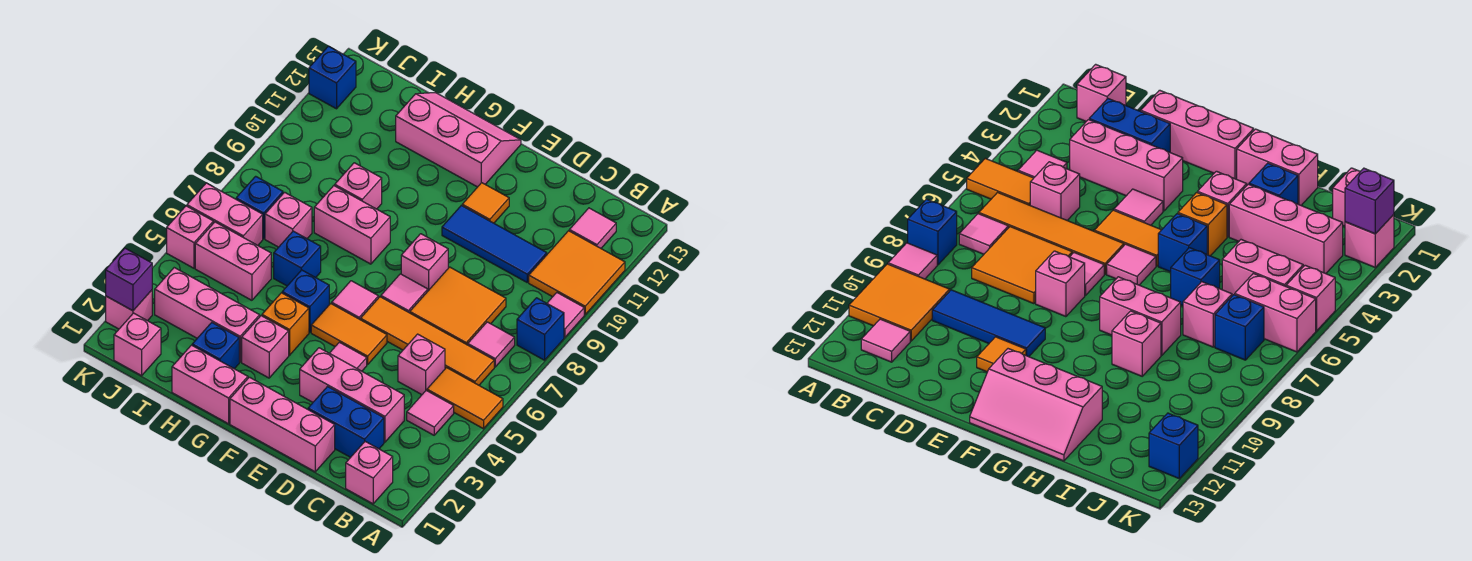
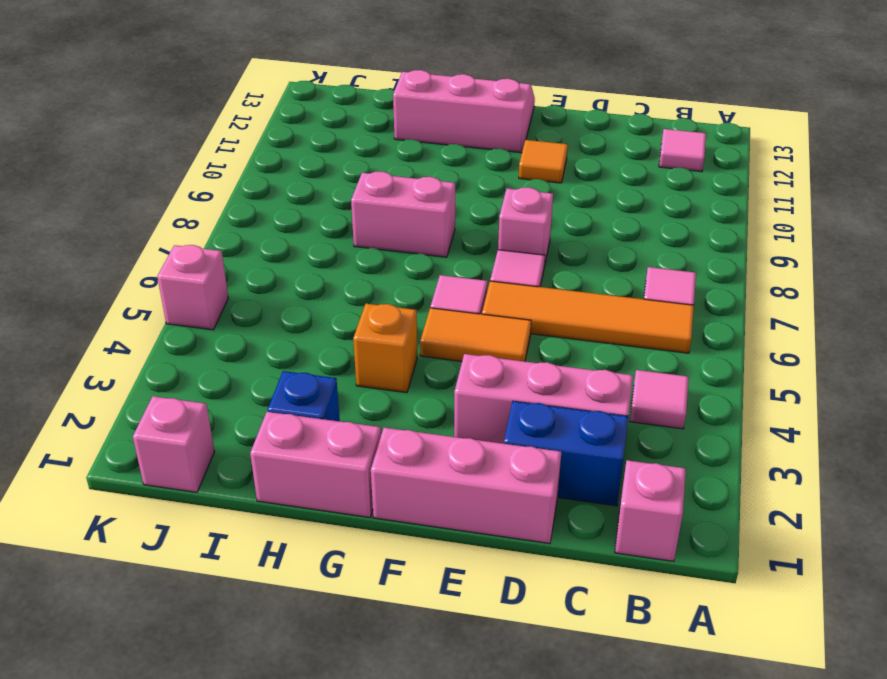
none -> orange 1x2 tile [427,368,503,429]
none -> blue 1x1 brick [517,298,564,360]
none -> pink 1x1 tile [547,293,584,337]
none -> orange 2x2 tile [529,231,625,314]

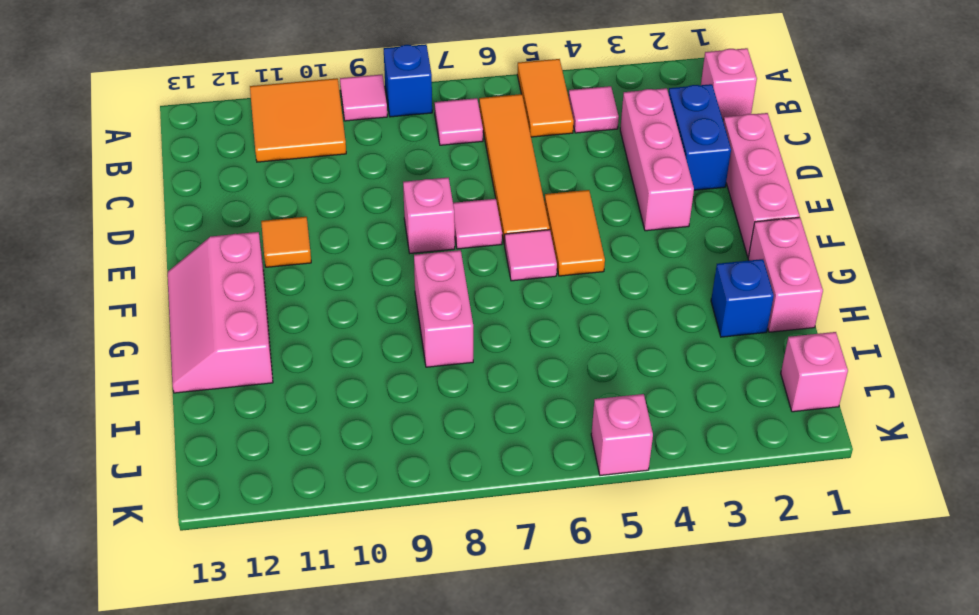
none -> pink 1x1 tile [569,208,616,248]
none -> pink 1x1 brick [398,334,445,395]
none -> orange 2x2 tile [410,267,506,345]
none -> blue 1x3 tile [442,205,547,282]

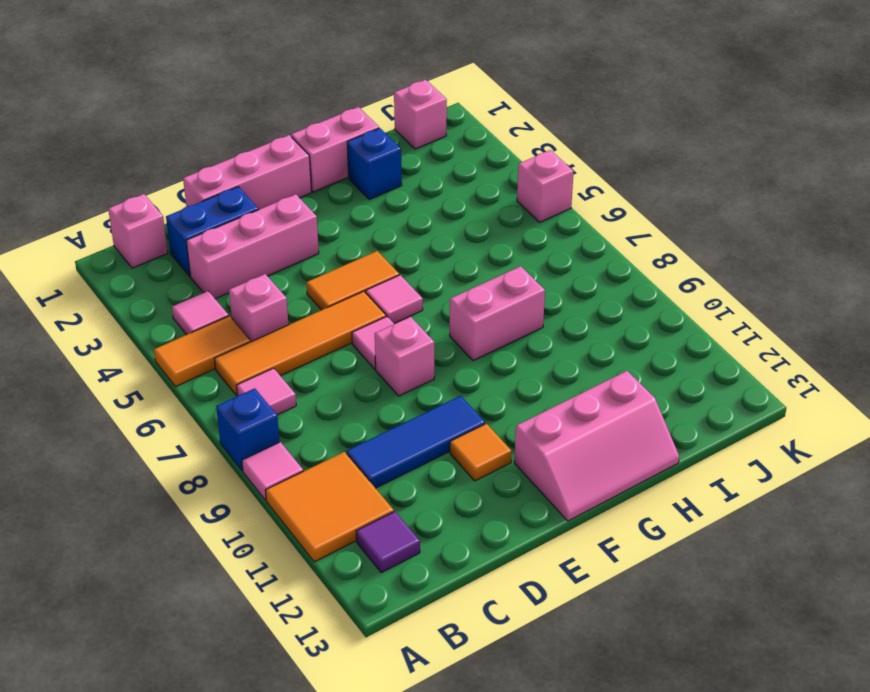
purple 1x1 tile [356,512,420,573] -> pink 1x1 tile [569,208,616,248]
none -> orange 2x2 tile [410,267,506,345]
none -> pink 1x1 tile [330,342,367,371]
none -> pink 1x1 brick [242,316,289,378]
none -> orange 1x1 brick [262,293,309,355]

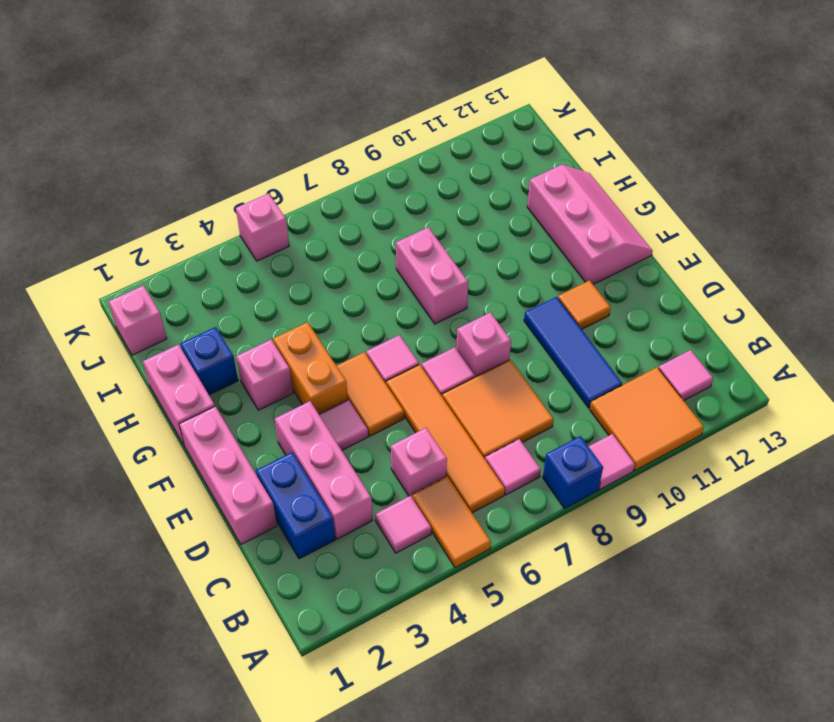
orange 1x2 brick [273,322,348,414] -> orange 1x1 brick [262,293,309,355]
none -> pink 1x1 brick [346,442,393,504]
none -> blue 1x1 brick [282,270,329,333]
none -> pink 1x3 brick [155,268,260,362]
none -> blue 1x1 brick [274,231,321,286]

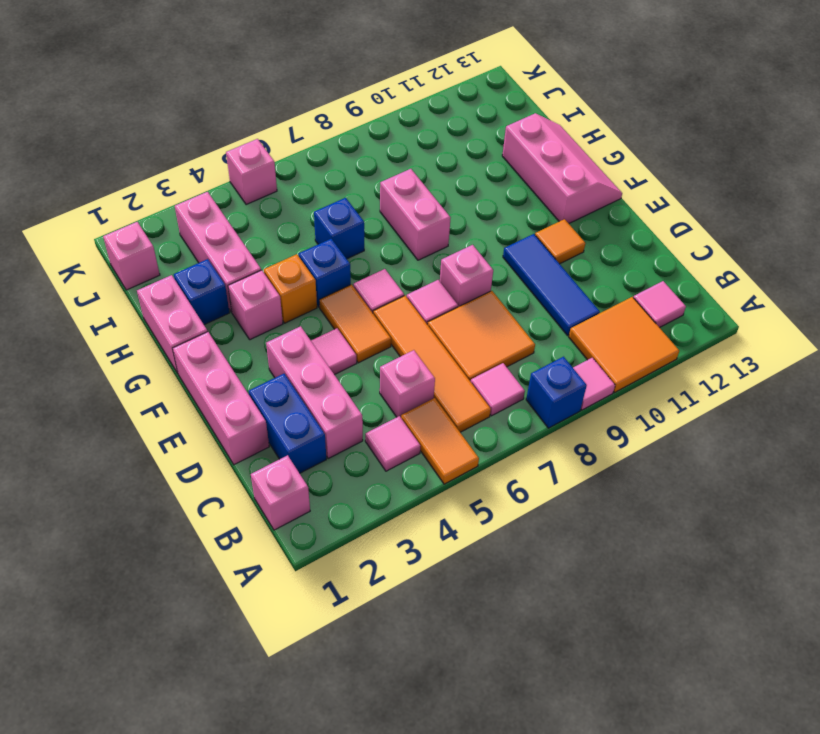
none -> pink 1x1 brick [335,163,382,209]
none -> pink 1x2 brick [195,222,271,300]
none -> pink 1x1 brick [265,192,312,247]
none -> pink 1x2 brick [187,183,263,245]

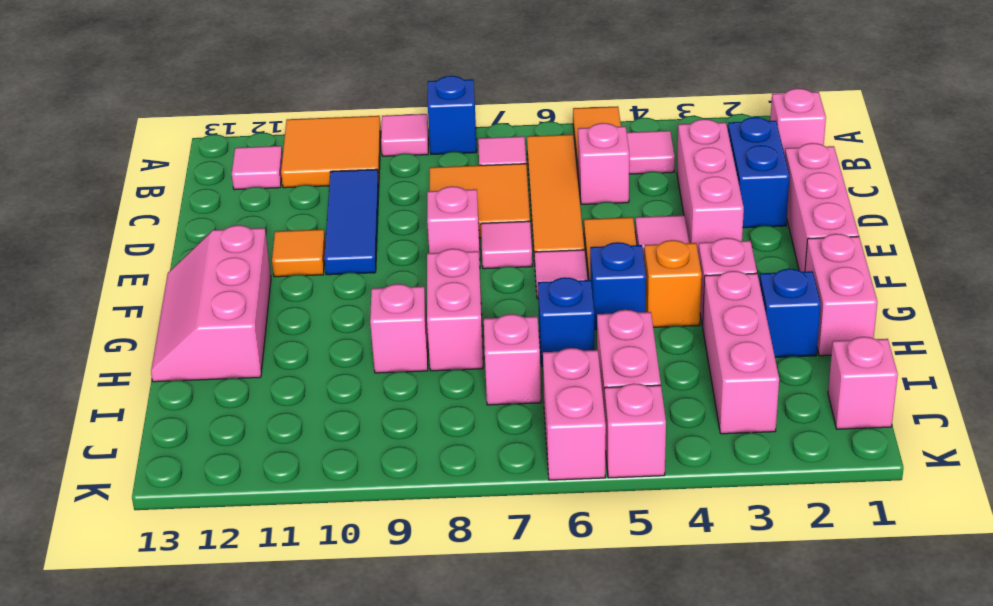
none -> blue 1x1 brick [236,176,283,239]
none -> pink 1x1 brick [106,290,152,329]
none -> blue 1x1 brick [309,46,356,109]
none -> purple 1x1 brick [106,248,152,311]

